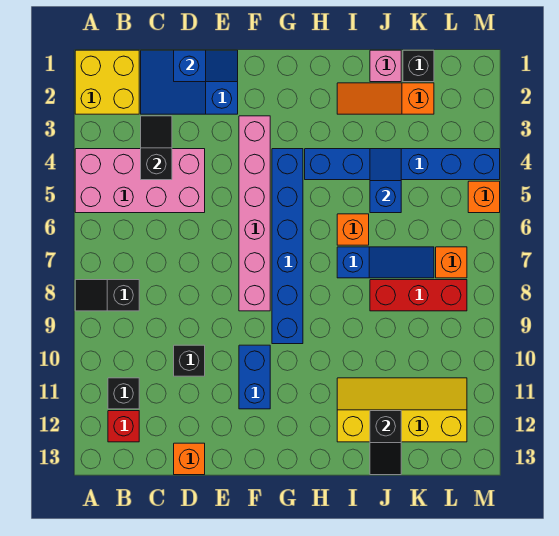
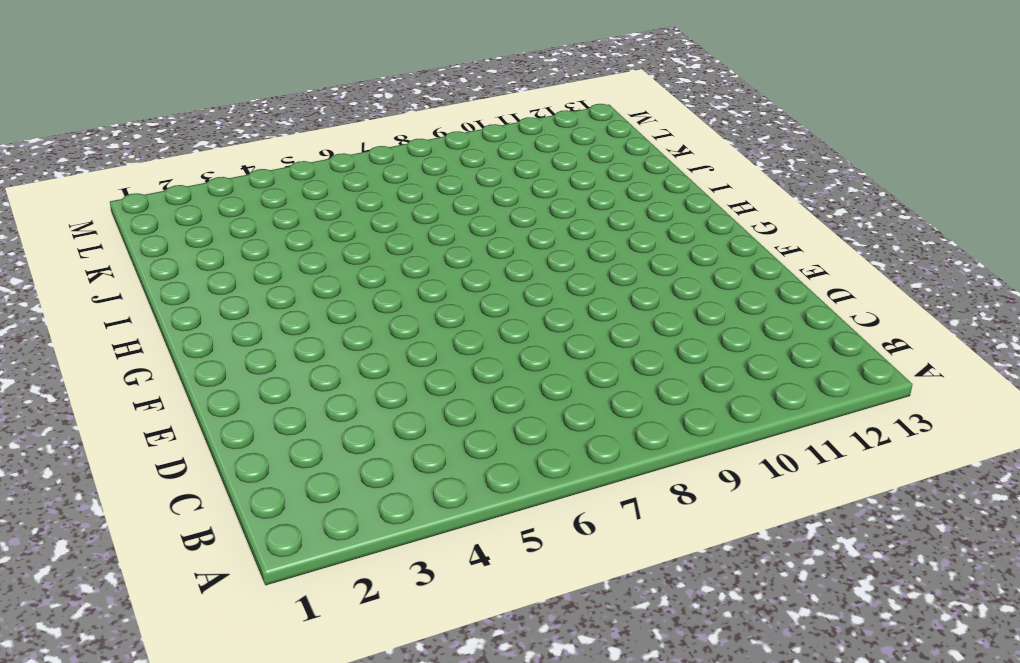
none -> yellow 2x2 brick [75,50,139,114]
none -> pink 2x4 brick [75,149,205,213]
none -> black 1x2 slope [75,280,139,311]

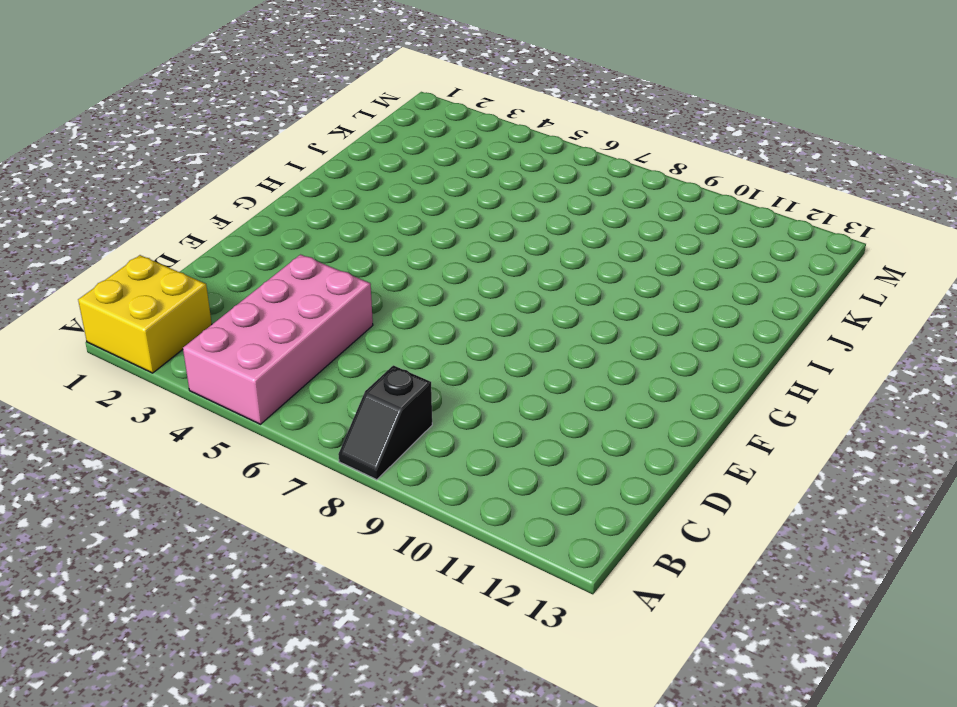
none -> black 1x1 brick [108,378,139,409]
none -> red 1x1 brick [108,411,139,442]
none -> blue 2x3 slope [141,50,238,114]

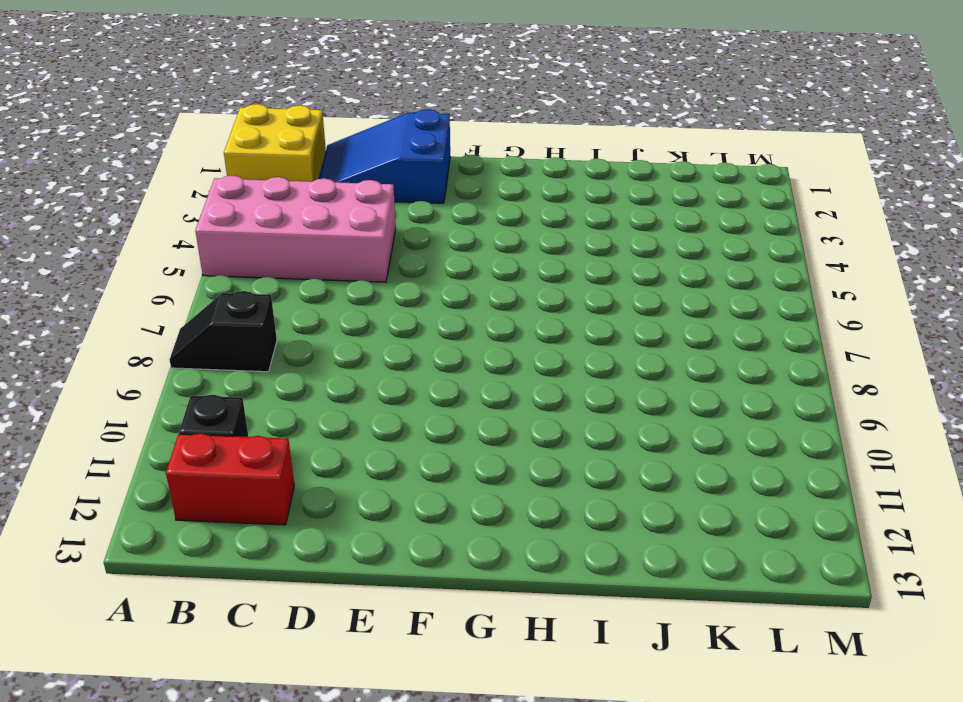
red 1x2 brick [166,433,294,525] -> red 1x1 brick [108,411,139,442]
none -> black 1x1 brick [174,345,205,376]
none -> orange 1x1 brick [174,443,205,475]
none -> pink 1x6 brick [239,116,270,311]

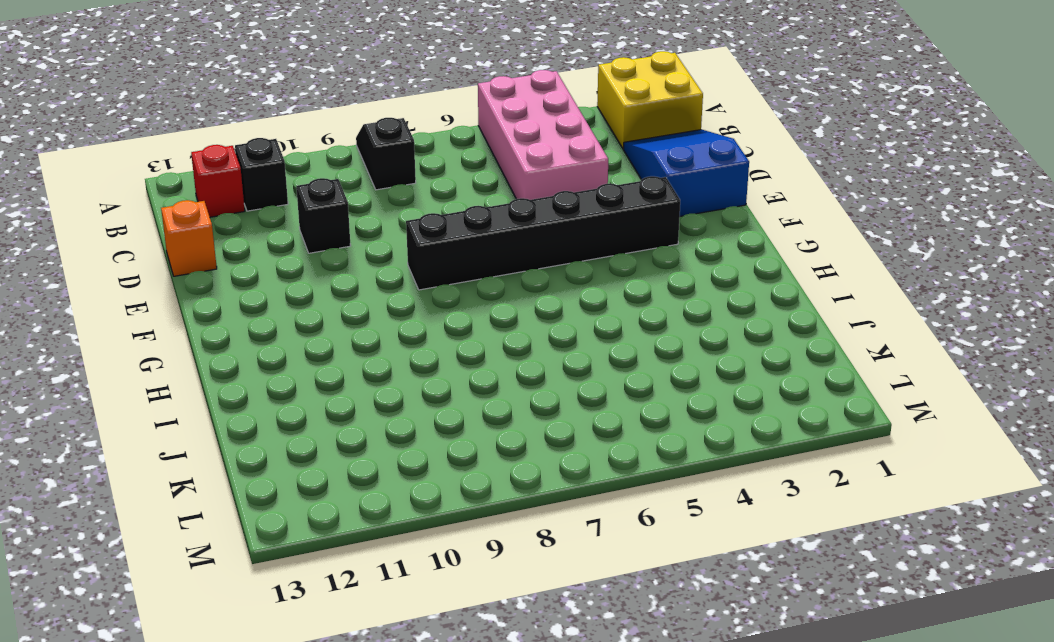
black 1x6 brick [406,176,680,290] -> pink 1x6 brick [239,116,270,311]
none -> blue 1x2 brick [239,345,270,409]
none -> blue 1x6 brick [272,149,303,344]
none -> blue 1x6 brick [305,149,500,180]

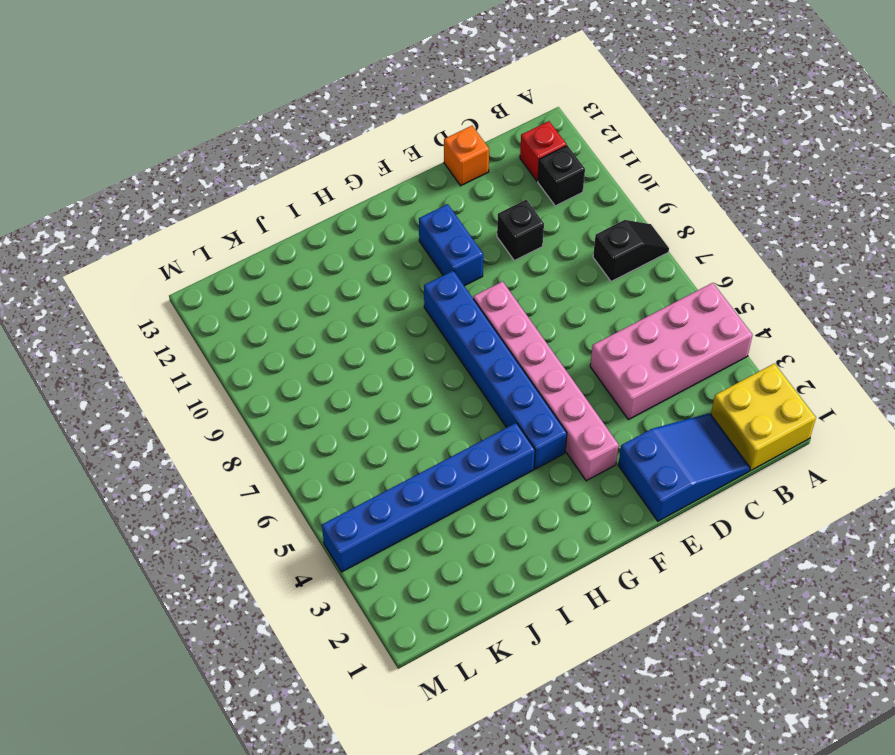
none -> orange 1x3 slope [337,83,434,114]
none -> orange 1x1 brick [337,214,369,245]
none -> blue 1x3 slope [337,247,434,278]

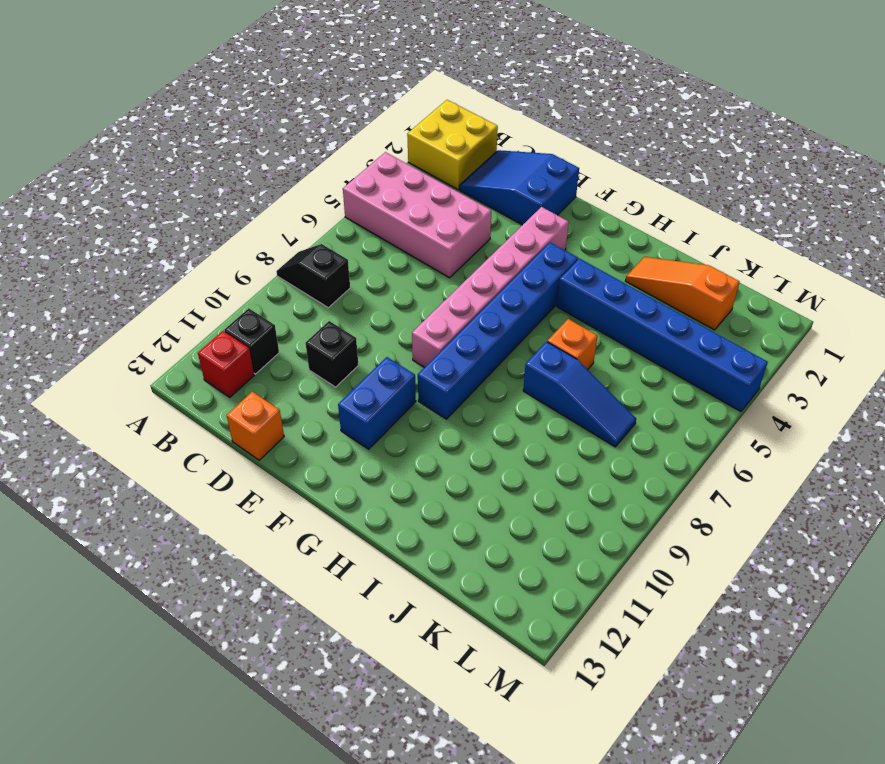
none -> yellow 2x4 slope [337,378,467,442]
none -> pink 1x1 brick [370,50,401,82]
none -> red 1x3 brick [370,280,467,311]

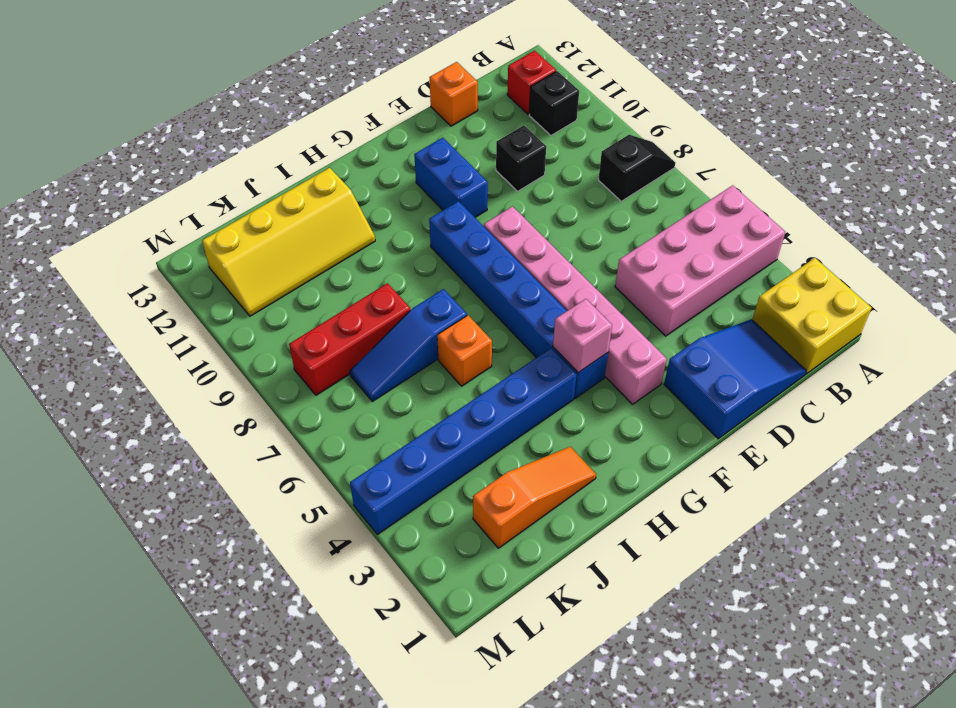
pink 1x1 brick [553,299,612,373] -> pink 1x1 brick moved to [370,50,401,82]
none -> black 1x1 brick [403,50,434,82]
none -> orange 1x1 brick [436,247,467,278]
none -> orange 1x1 brick [468,181,500,213]

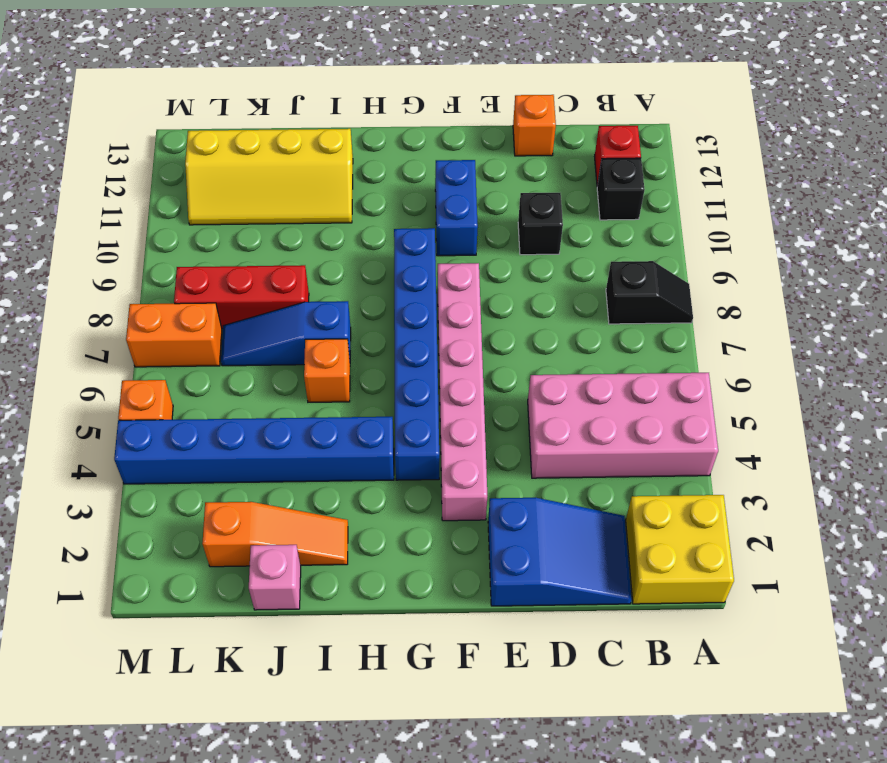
orange 1x2 brick [126,303,222,367] -> orange 1x1 brick [436,247,467,278]
none -> black 1x1 brick [403,50,434,82]
none -> black 1x2 slope [141,116,172,180]
none -> blue 1x2 slope [174,50,238,82]

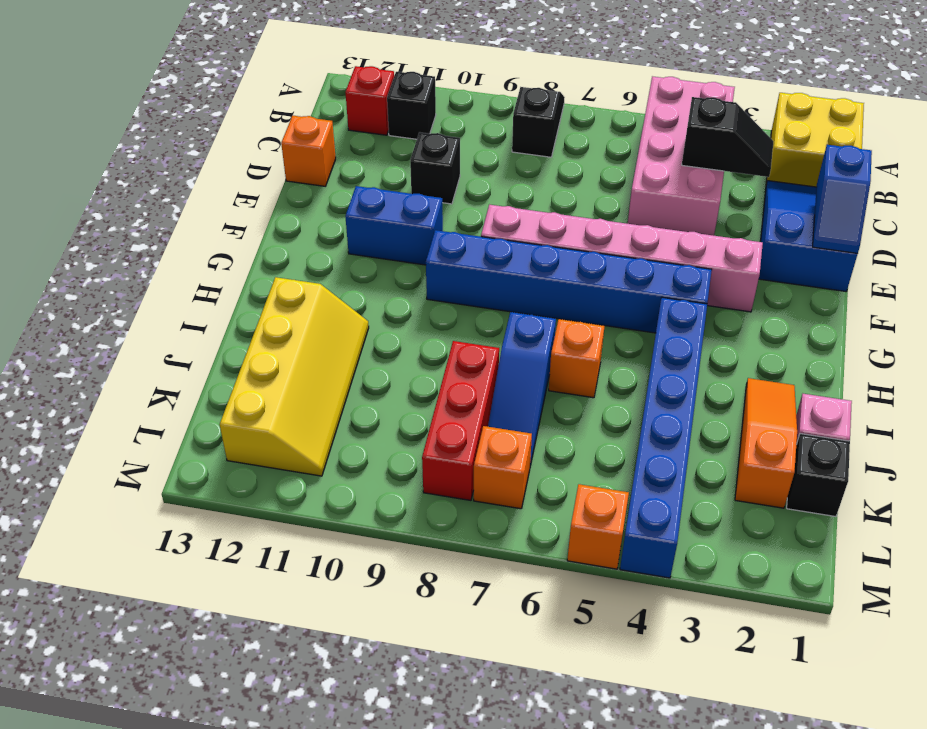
none -> blue 1x2 slope [370,149,401,213]
none -> black 1x2 slope [370,411,401,475]

